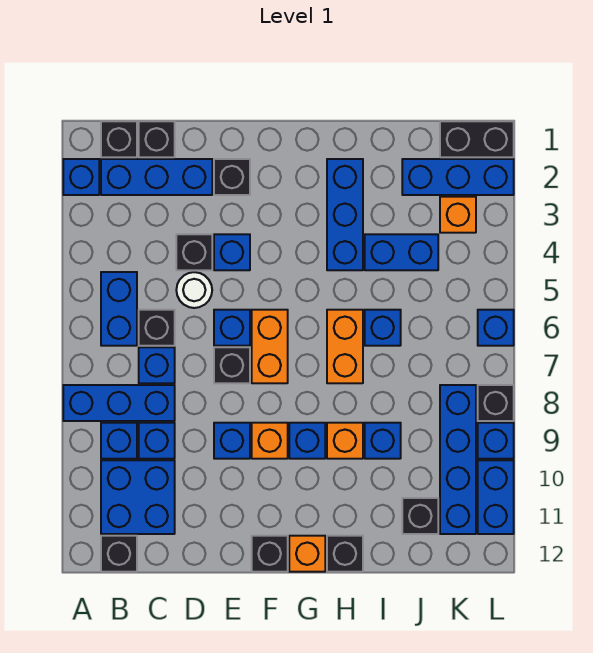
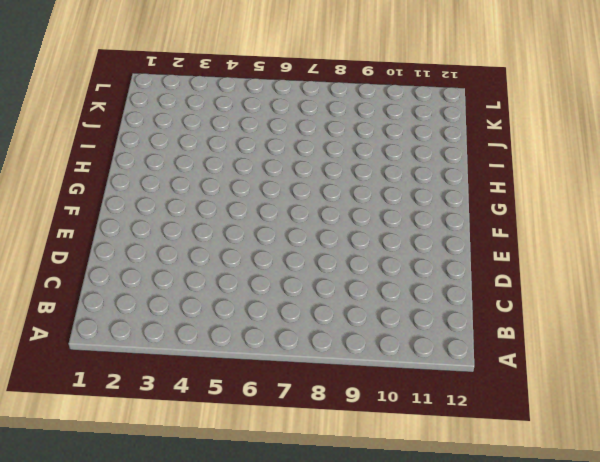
none -> blue 1x1 brick [63,159,99,195]
none -> blue 1x3 brick [63,385,175,421]
none -> black 1x1 brick [101,121,137,157]
none -> blue 1x3 brick [101,159,212,195]

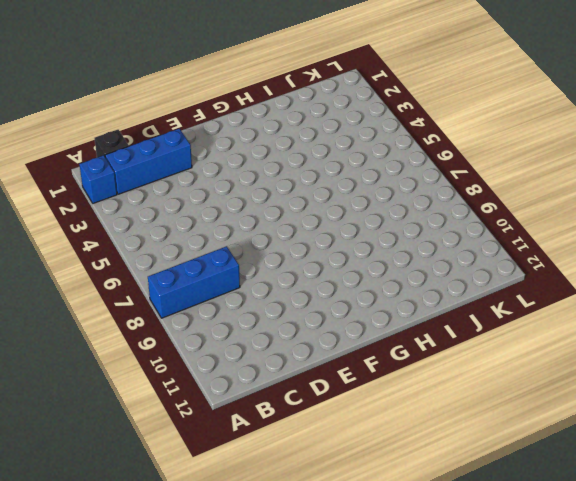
none -> blue 1x2 brick [101,272,137,346]
none -> blue 1x1 brick [101,423,137,459]
none -> blue 2x2 brick [101,460,175,534]
none -> black 1x1 brick [101,536,137,572]

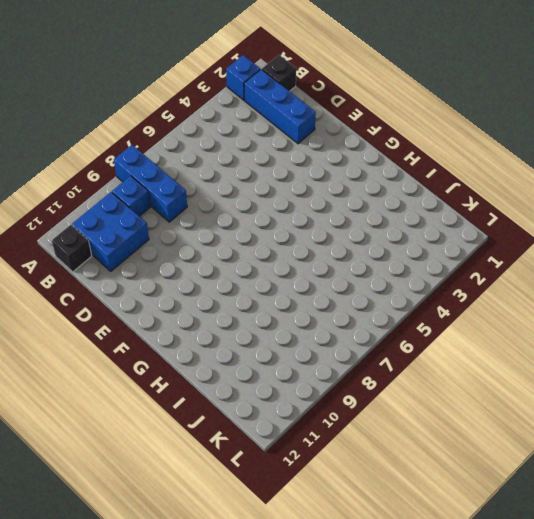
none -> blue 1x2 brick [101,272,137,346]
none -> black 1x1 brick [139,121,175,157]
none -> black 1x1 brick [139,310,175,346]
none -> blue 1x1 brick [139,347,175,383]

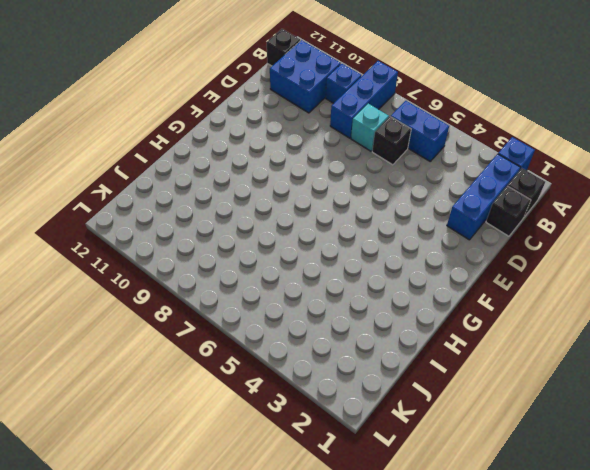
cyan 1x1 brick [351,104,389,151] -> blue 1x1 brick [139,347,175,383]
none -> blue 1x1 brick [139,423,175,459]
none -> black 1x1 brick [176,234,212,270]
none -> white 1x1 round brick [176,272,212,308]
none -> black 1x1 brick [214,159,250,195]

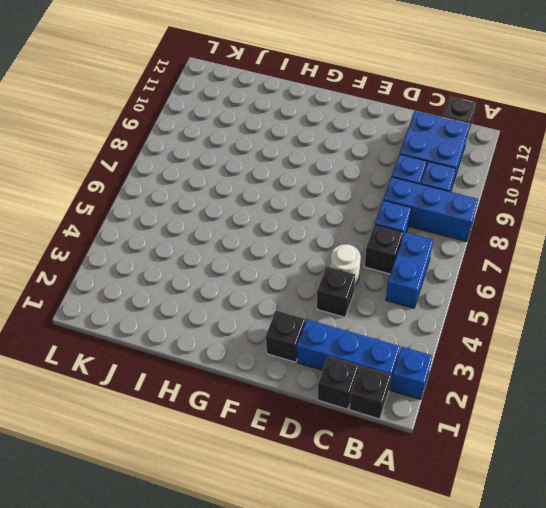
none -> blue 1x1 brick [214,234,250,270]
none -> blue 1x1 brick [214,310,250,346]
none -> black 1x1 brick [214,347,250,383]
none -> blue 1x1 brick [214,423,250,459]

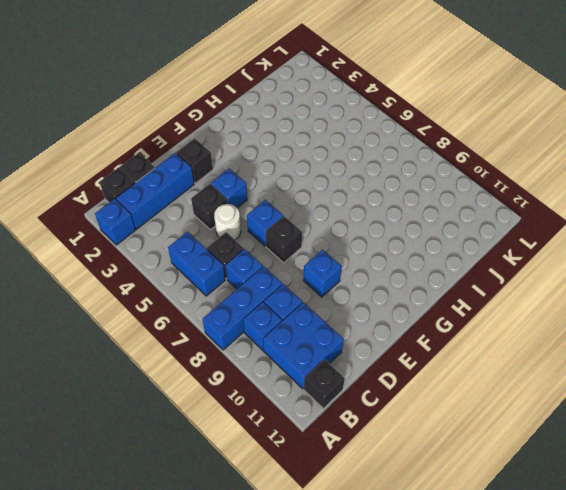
none -> orange 1x2 brick [252,310,288,383]
none -> orange 1x1 brick [252,423,288,459]
none -> black 1x1 brick [252,536,288,572]
none -> blue 1x1 brick [289,423,325,459]

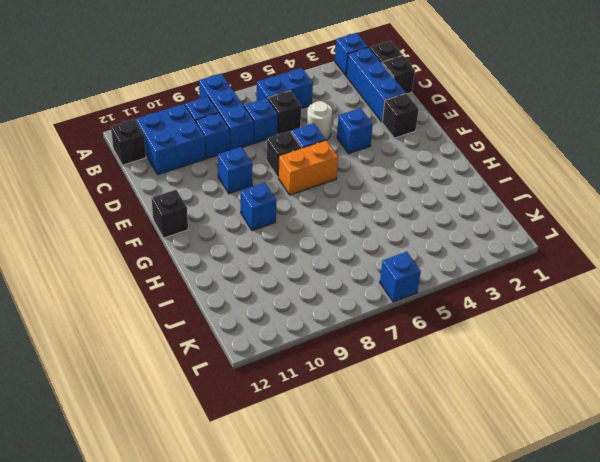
none -> black 1x1 brick [176,234,212,270]
none -> orange 1x1 brick [252,423,288,459]
none -> orange 1x1 brick [289,536,325,572]
none -> blue 1x3 brick [327,159,363,270]

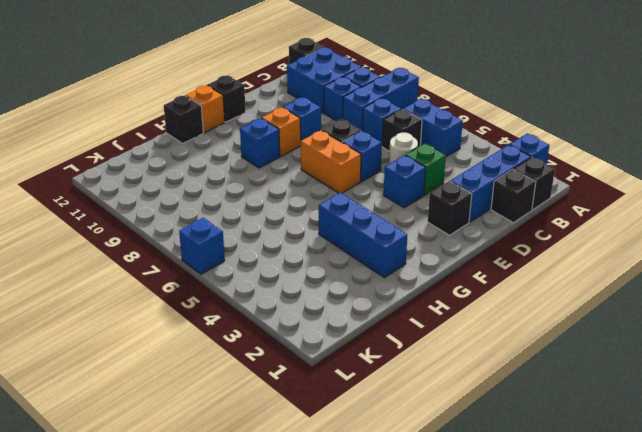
green 1x1 brick [405,144,446,195] -> black 1x1 brick [176,234,212,270]
none -> orange 1x2 brick [327,310,363,383]
none -> orange 1x1 brick [327,423,363,459]
none -> blue 1x2 brick [365,234,438,270]
none -> blue 1x1 brick [365,310,401,346]

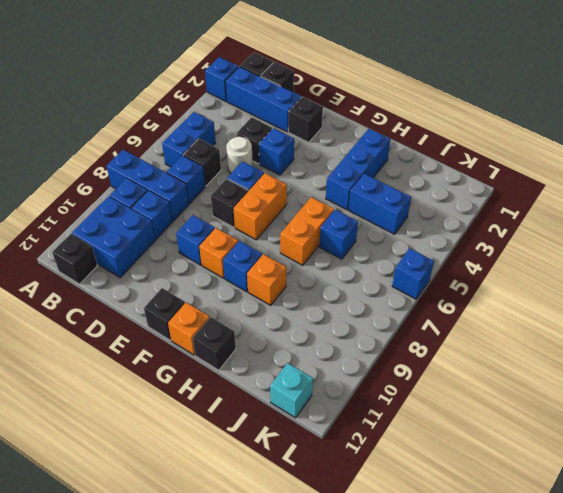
cyan 1x1 brick [270,363,313,418] -> none
none -> blue 1x1 brick [365,423,401,459]
none -> blue 1x3 brick [402,159,514,195]
none -> black 1x1 brick [402,498,438,534]
none -> black 1x2 brick [440,121,514,157]

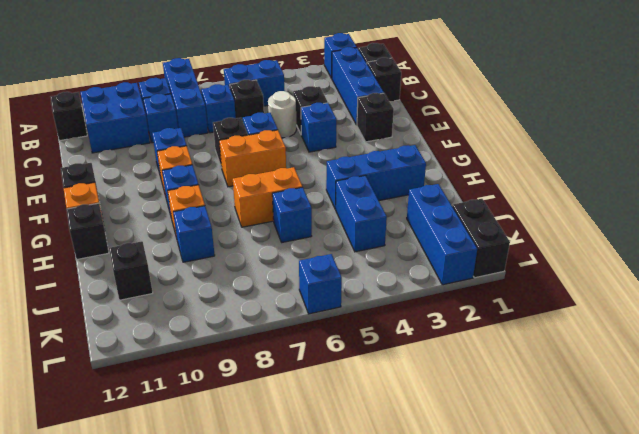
none -> orange 1x1 brick [440,197,476,233]
none -> blue 1x4 brick [440,385,476,534]
none -> black 1x1 brick [478,385,514,421]
none -> blue 1x1 brick [478,423,514,459]

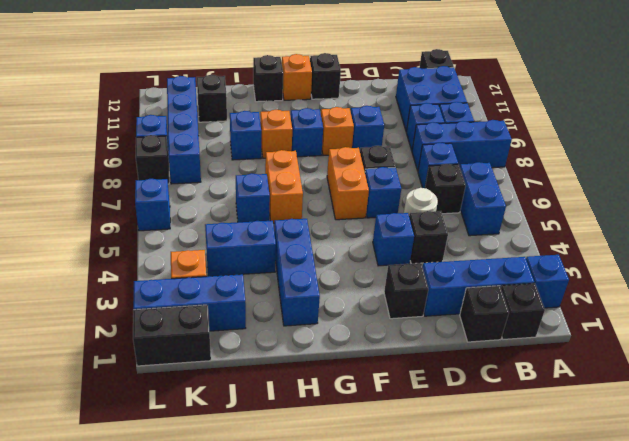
none -> blue 1x2 brick [478,460,514,534]

